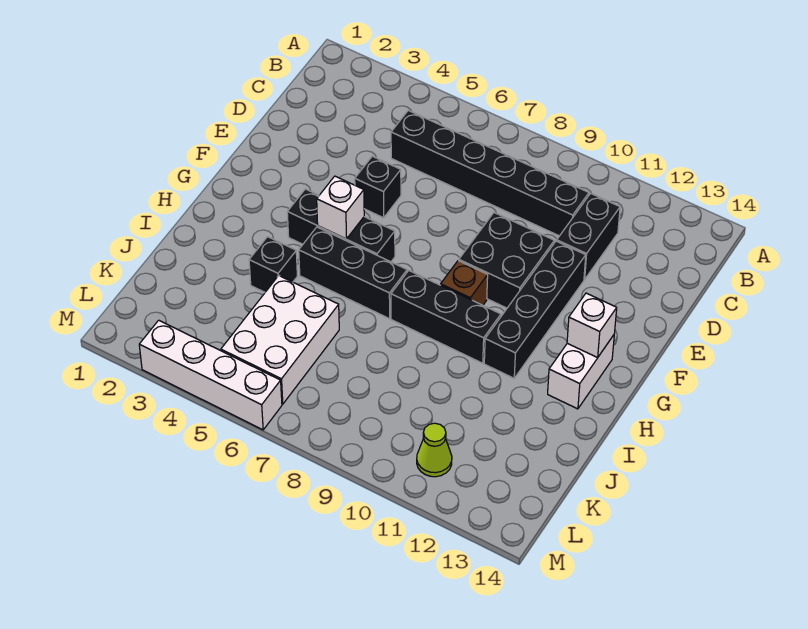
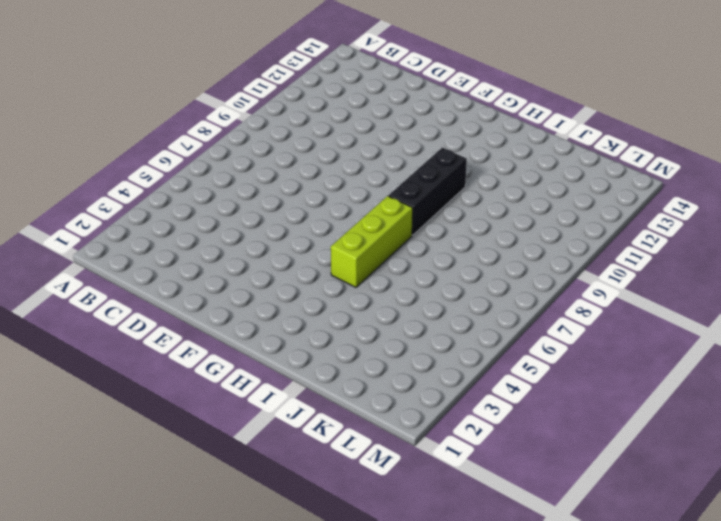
lime 1x3 brick [331,196,413,287] -> black 1x3 brick [299,227,407,319]
none -> black 1x6 brick [391,110,589,236]
none -> black 1x2 brick [557,193,620,279]
none -> black 1x1 brick [355,156,401,218]

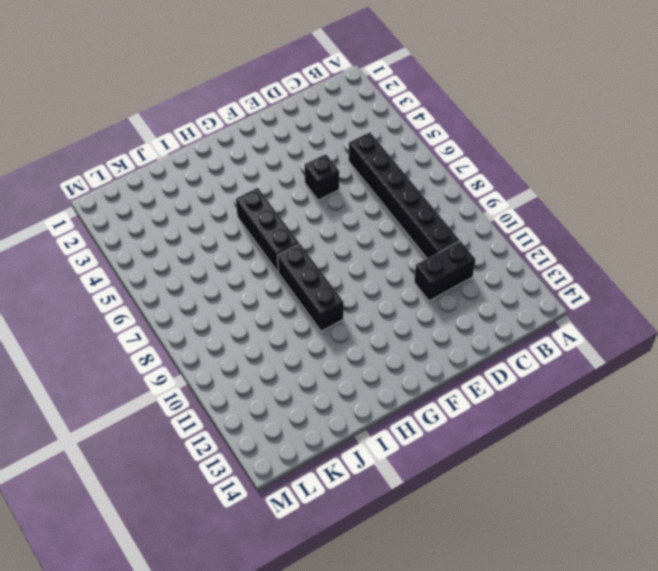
none -> black 2x2 brick [459,213,554,308]
none -> black 1x4 brick [484,241,586,378]
none -> black 1x3 brick [287,189,395,262]

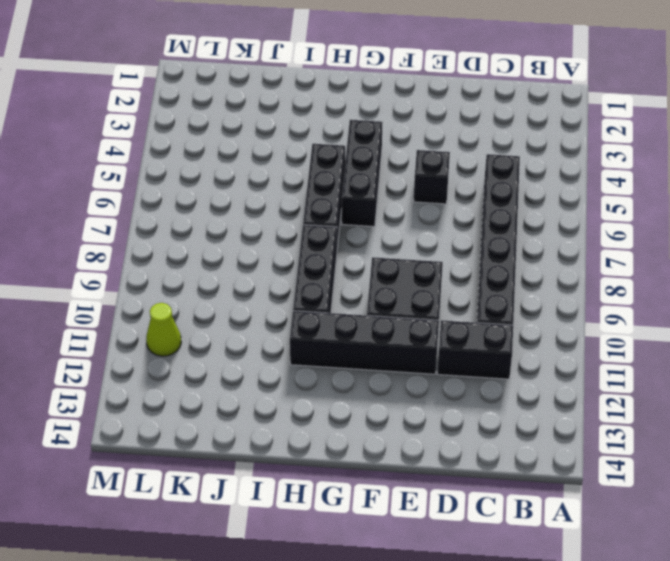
none -> brown 1x1 brick [441,261,488,305]
none -> white 1x2 brick [548,335,614,409]
none -> black 1x1 brick [249,237,297,292]

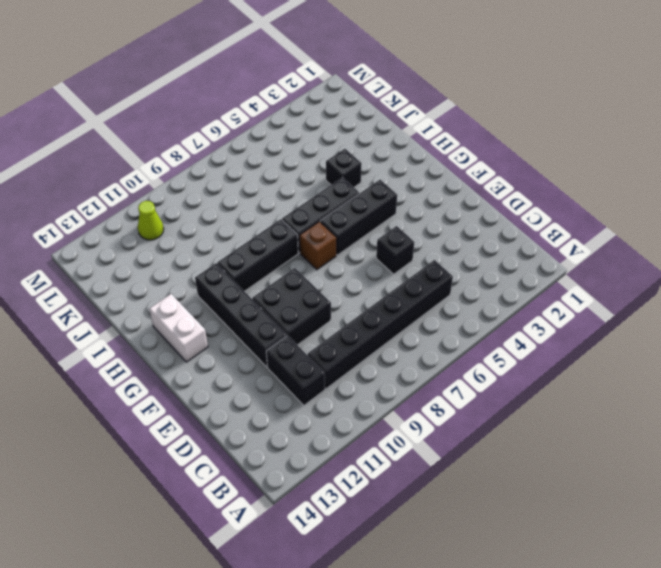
brown 1x1 brick [299,221,336,270] -> brown 1x1 brick moved to [441,261,488,305]
none -> white 2x3 brick [221,276,339,404]
none -> white 1x4 brick [139,320,282,430]
none -> white 1x1 brick [317,176,364,239]

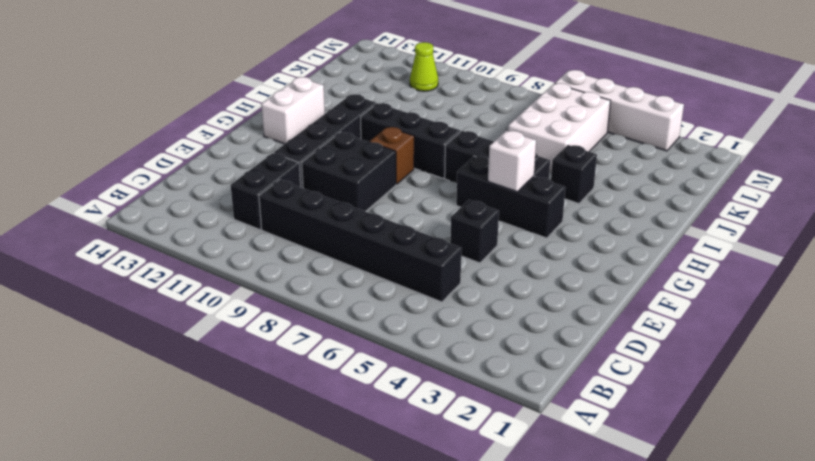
none -> white 1x1 brick [567,293,617,358]

